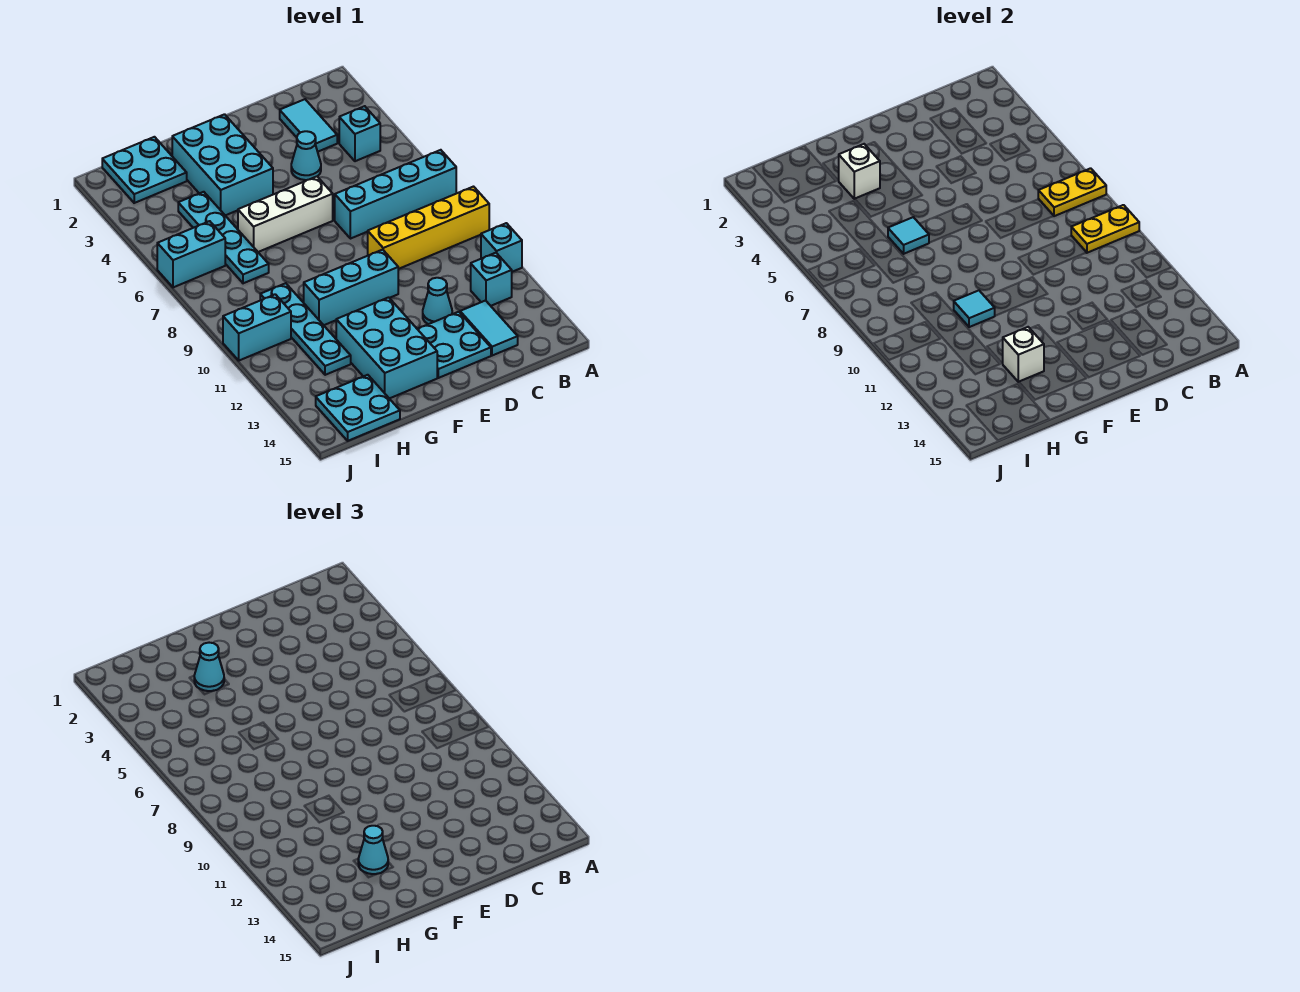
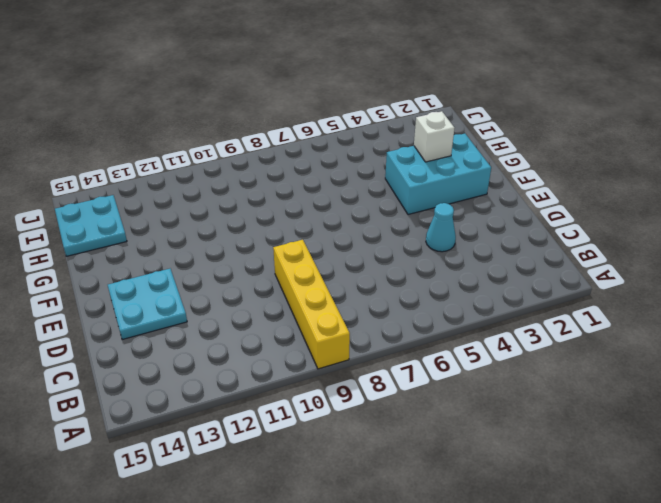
none -> cyan 1x4 brick [335,150,456,239]
none -> cyan 1x1 brick [481,223,522,272]
none -> cyan 1x1 brick [339,106,380,161]

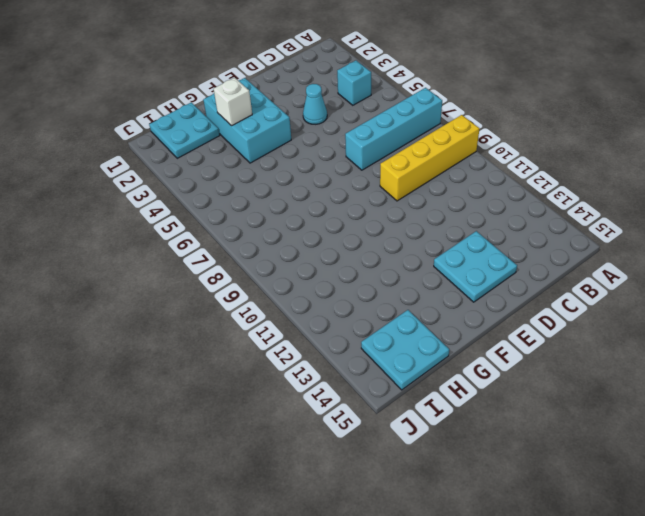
none -> cyan 1x1 brick [481,223,522,272]
none -> cyan 1x1 brick [471,253,512,306]
none -> cyan 1x2 tile [280,99,337,152]

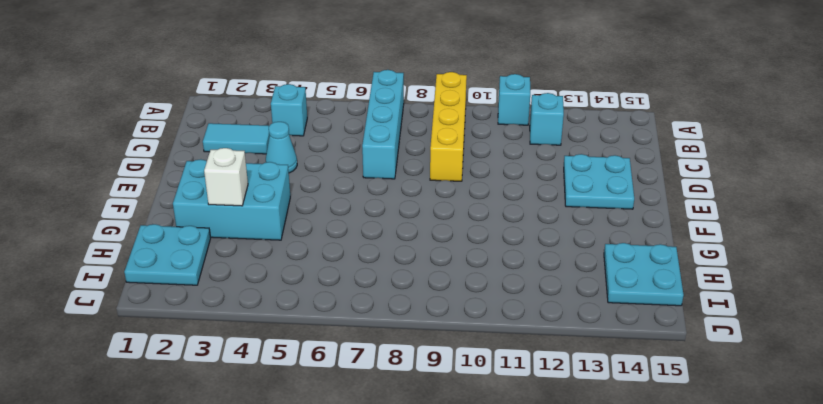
none -> cyan 1x2 tile [460,301,518,356]
none -> cyan 1x1 cone [423,278,452,324]
none -> white 1x3 brick [238,177,333,252]

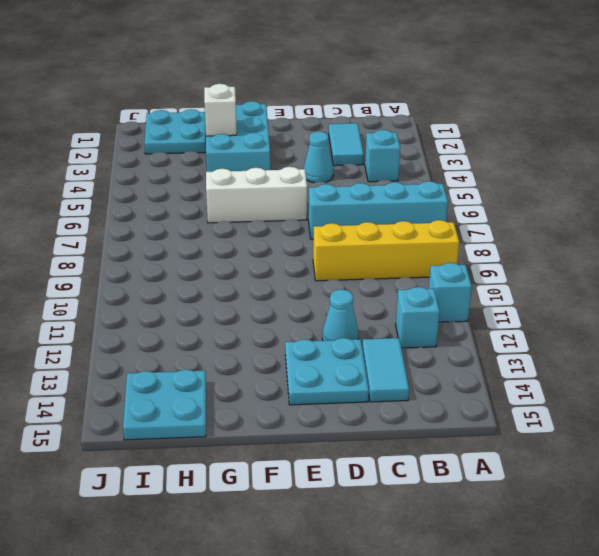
none -> cyan 1x3 brick [304,250,398,325]
none -> cyan 2x3 brick [336,297,437,399]
none -> cyan 1x4 plate [178,192,269,283]

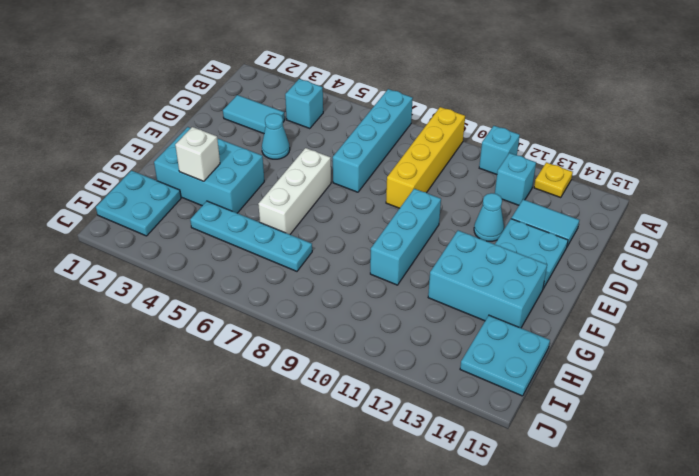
yellow 1x1 plate [534,162,573,198] -> none
none -> cyan 1x4 plate [260,283,351,375]
none -> cyan 1x2 brick [157,221,225,287]
none -> cyan 1x2 brick [223,294,291,360]

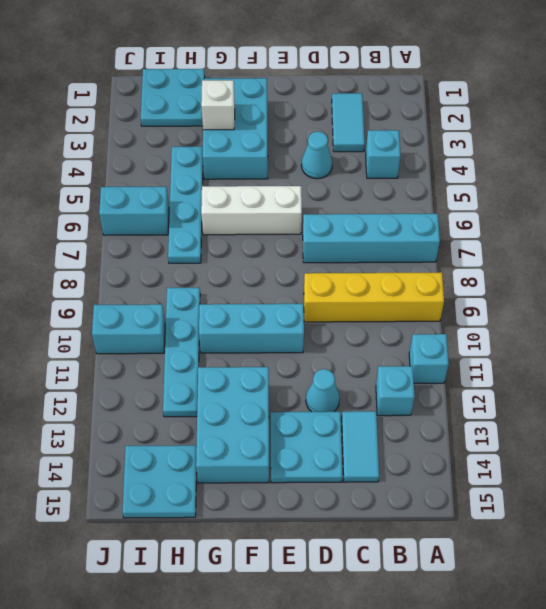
none -> yellow 1x2 plate [1038,168,1106,216]
none -> yellow 1x2 plate [1071,205,1139,253]
none -> cyan 1x1 tile [888,217,929,254]

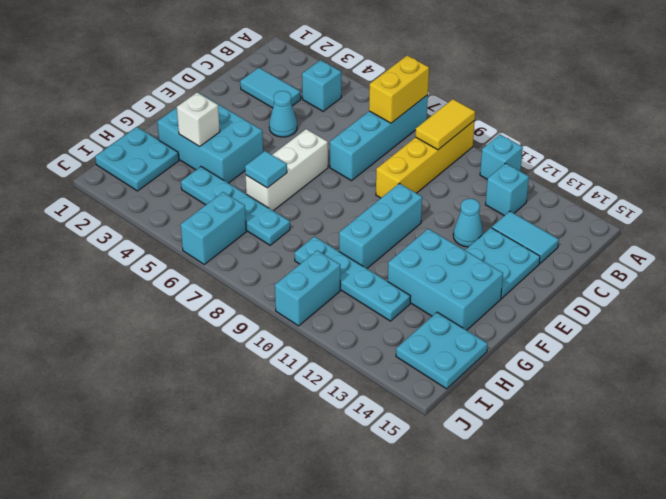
yellow 1x2 brick [369,56,429,123] -> yellow 1x2 plate [1038,168,1106,216]
yellow 1x2 tile [415,99,475,150] -> yellow 1x2 plate [1071,205,1139,253]
none -> cyan 1x1 tile [954,290,995,327]
none -> white 1x1 brick [1003,327,1044,382]
none -> cyan 1x1 cone [194,643,224,691]

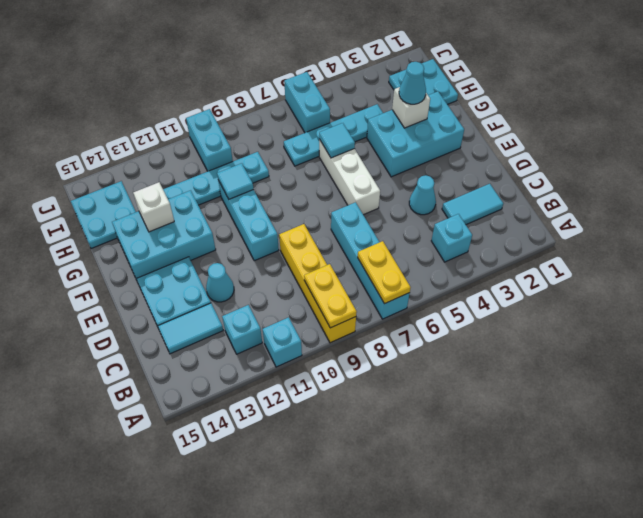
none -> cyan 1x1 cone [358,826,388,874]

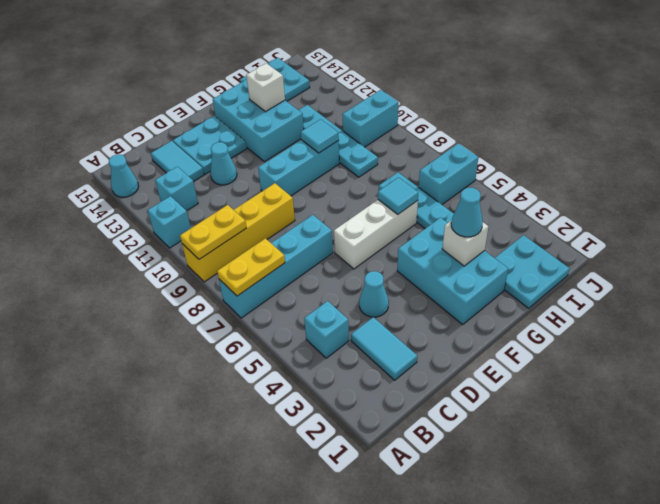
cyan 1x1 cone [109,155,139,197] -> cyan 1x1 cone moved to [358,826,388,874]

